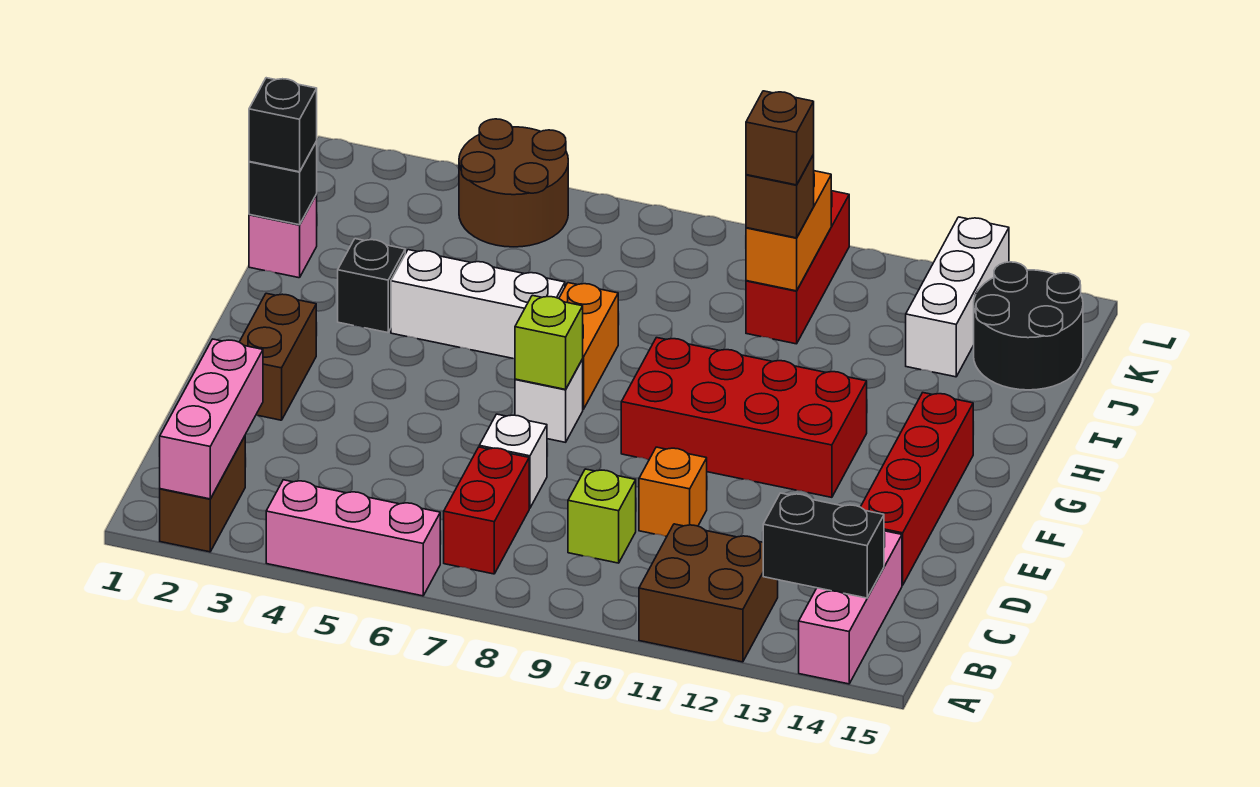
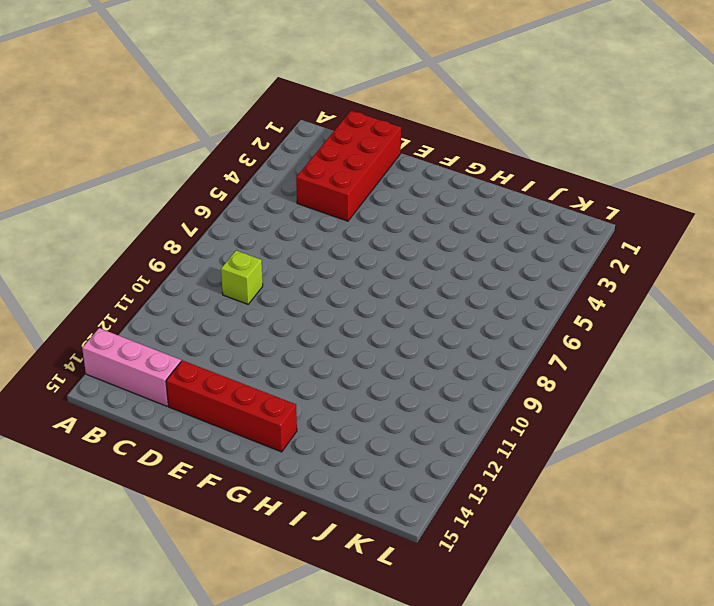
red 2x4 brick [296,111,401,221] -> red 2x4 brick moved to [621,338,867,497]
none -> brown 1x2 brick [160,436,245,552]
none -> pink 1x3 brick [266,480,440,596]
none -> brown 2x2 brick [639,524,778,662]

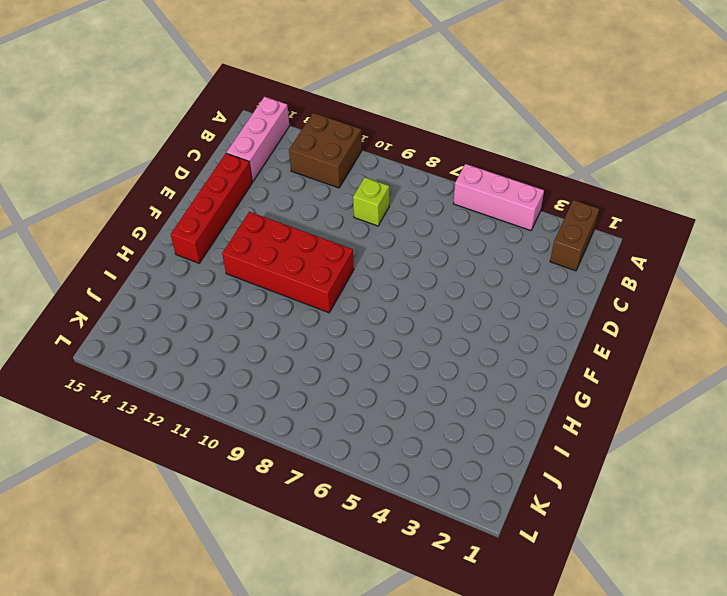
none -> red 1x2 brick [444,447,529,574]
none -> white 1x1 brick [479,414,547,508]
none -> orange 1x1 brick [639,447,707,537]

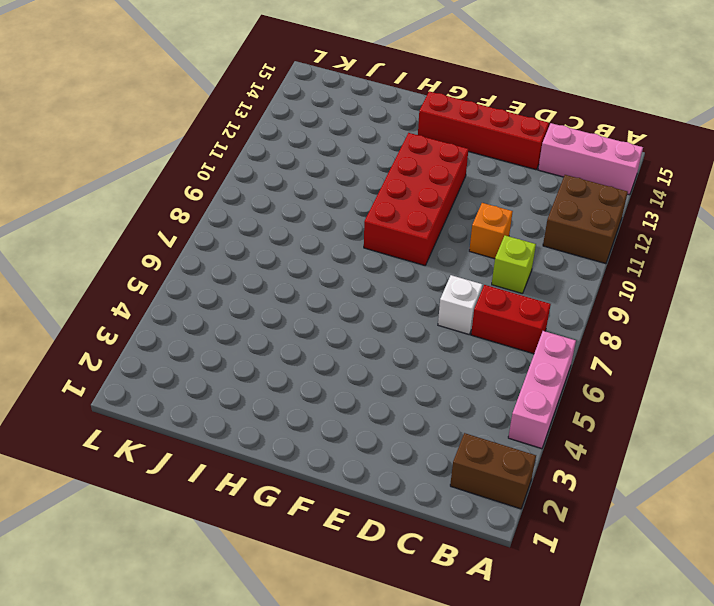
none -> brown 1x2 brick [240,293,316,420]
none -> white 1x1 brick [515,359,583,442]
none -> orange 1x2 brick [559,283,618,409]

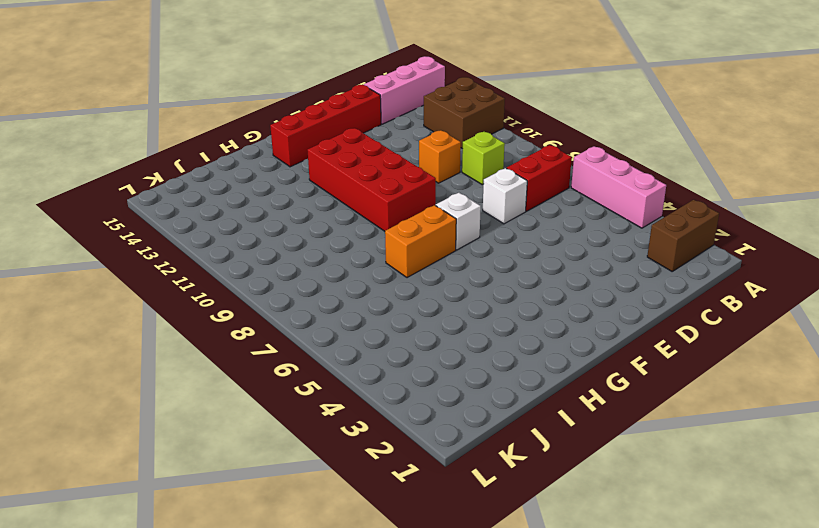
none -> brown 1x2 brick [240,293,316,420]
none -> black 1x1 brick [338,239,405,333]
none -> white 1x3 brick [391,250,565,359]

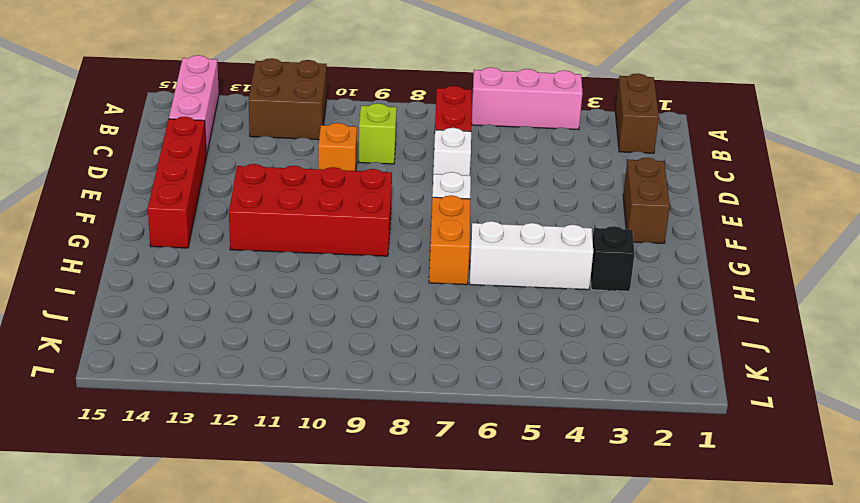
none -> pink 1x1 brick [249,195,317,278]
none -> red 1x3 brick [746,191,849,344]
none -> white 1x3 brick [906,217,1009,377]

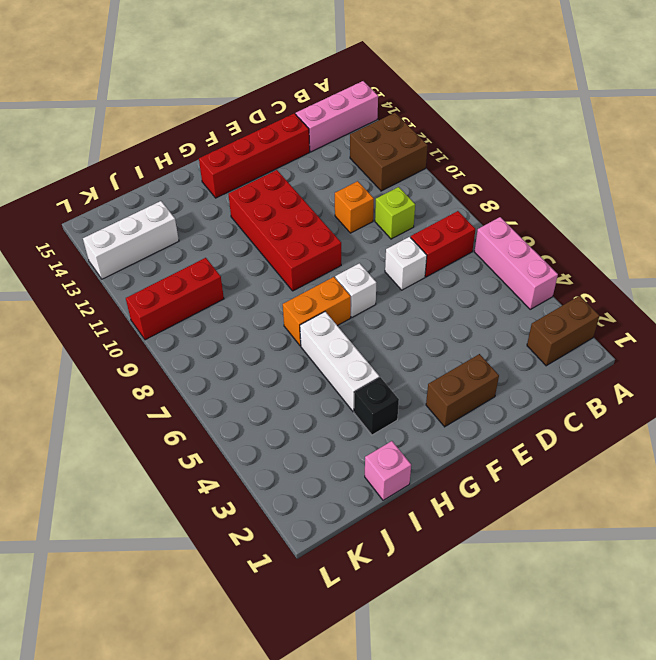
none -> black 2x2 round brick [974,262,1083,390]
none -> brown 2x2 round brick [459,119,568,247]
none -> pink 1x3 brick [159,339,263,499]

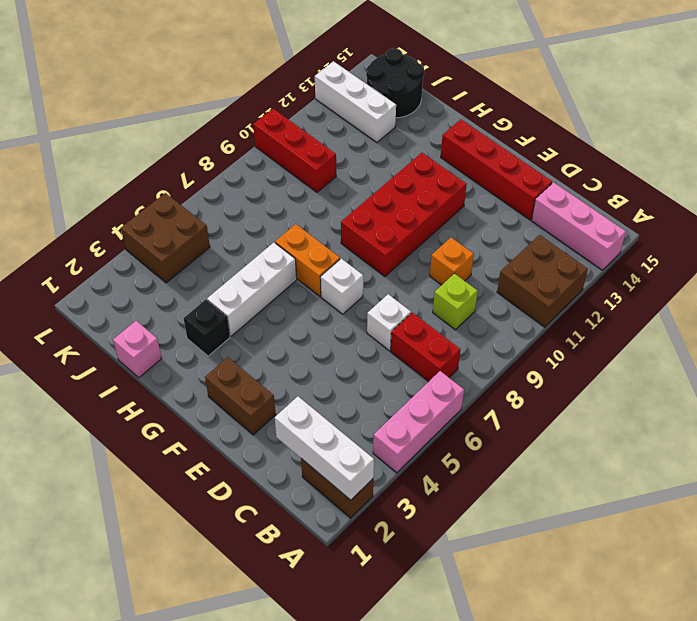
white 1x3 brick [275,396,374,500] -> pink 1x3 brick [159,339,263,499]
brown 2x2 brick [121,193,210,283] -> brown 2x2 round brick [459,119,568,247]
none -> black 1x2 brick [763,493,884,598]
none -> lime 1x1 brick [515,295,583,389]
none -> black 1x1 brick [249,142,317,225]

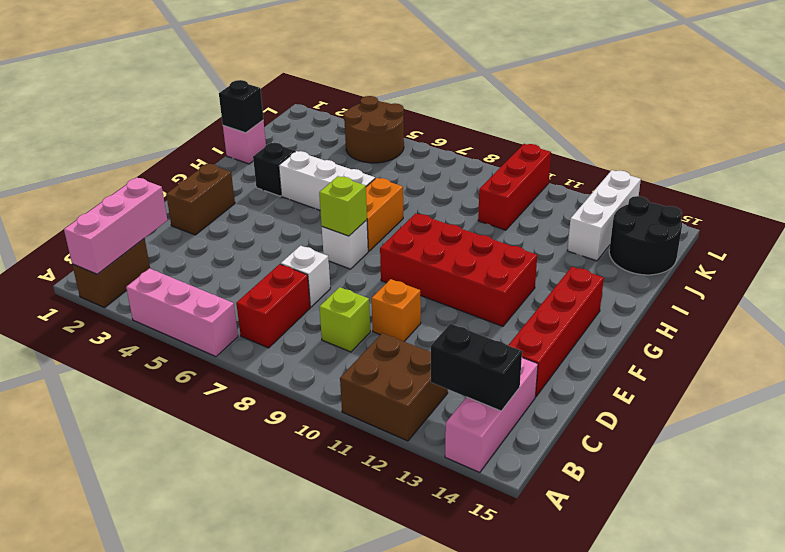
none -> orange 1x2 brick [746,171,831,291]
none -> black 1x1 brick [249,78,317,172]
none -> brown 1x1 brick [746,155,814,238]

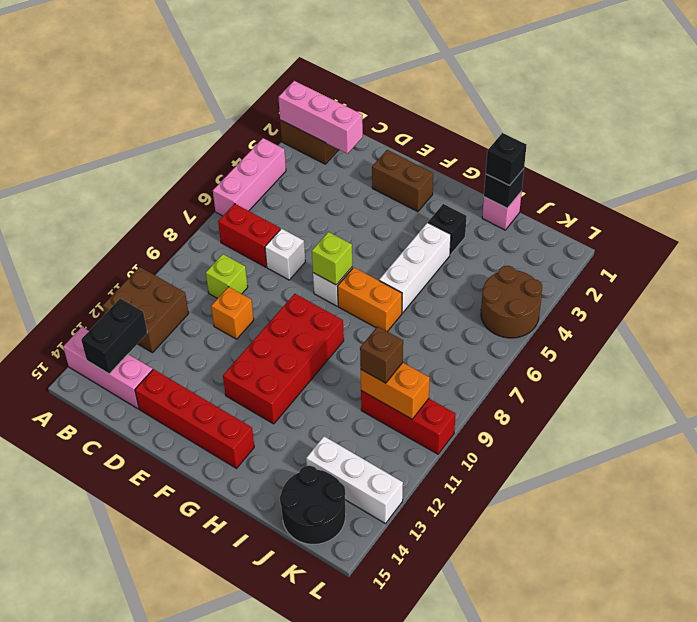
none -> brown 1x1 brick [746,91,814,185]

